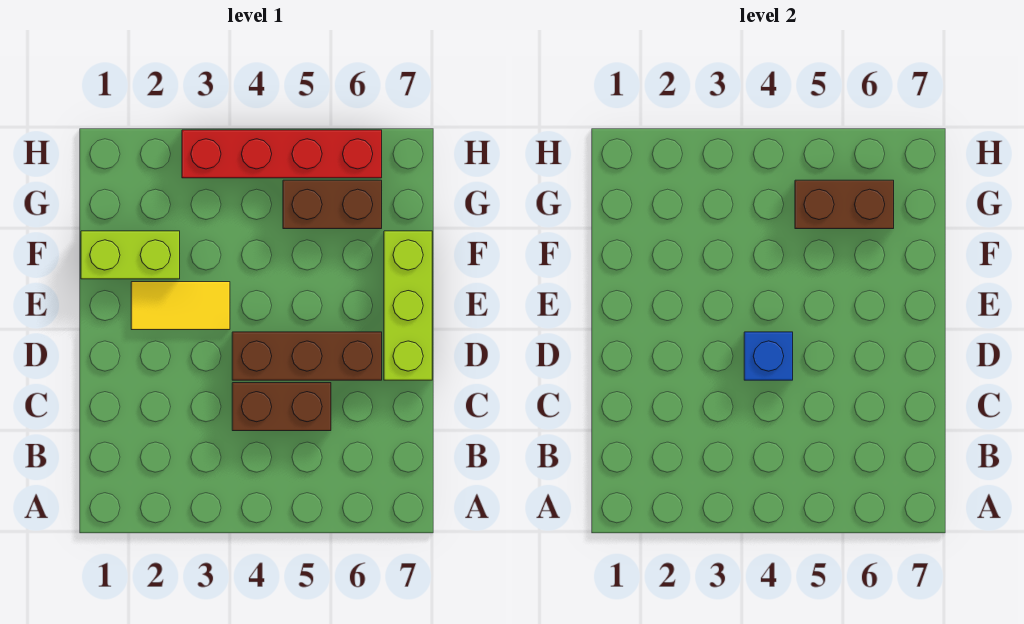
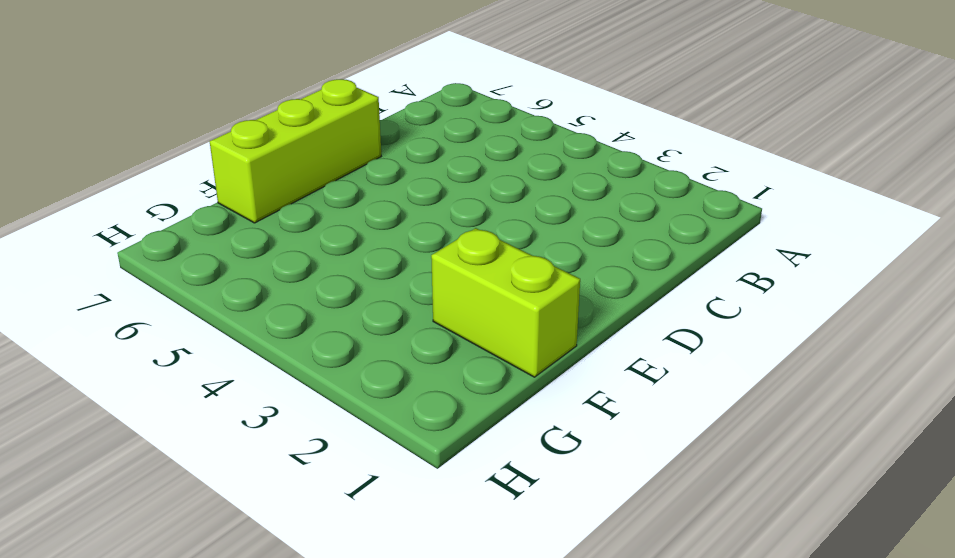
none -> brown 1x2 brick [232,383,331,431]
none -> brown 1x3 brick [232,332,382,380]

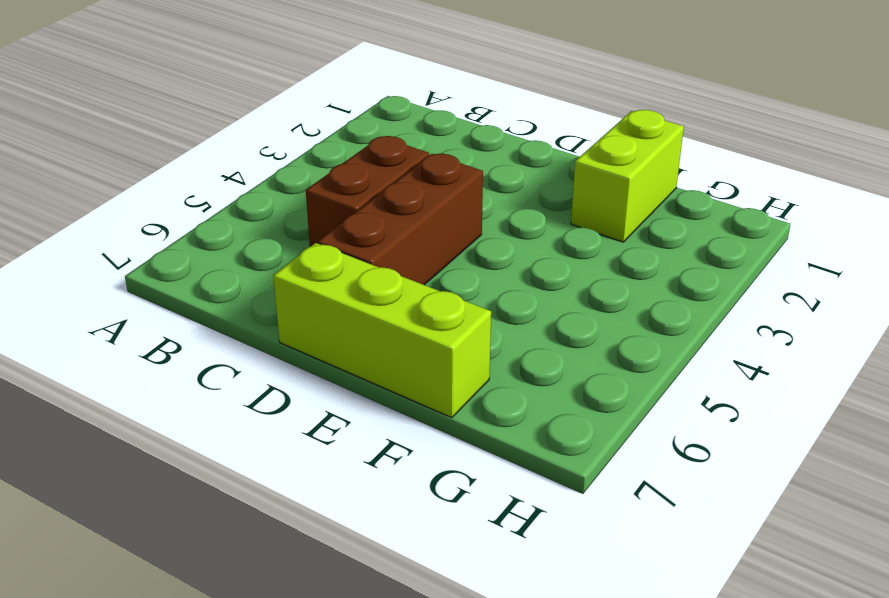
none -> yellow 1x2 tile [131,282,230,330]
none -> brown 1x2 brick [283,180,382,229]

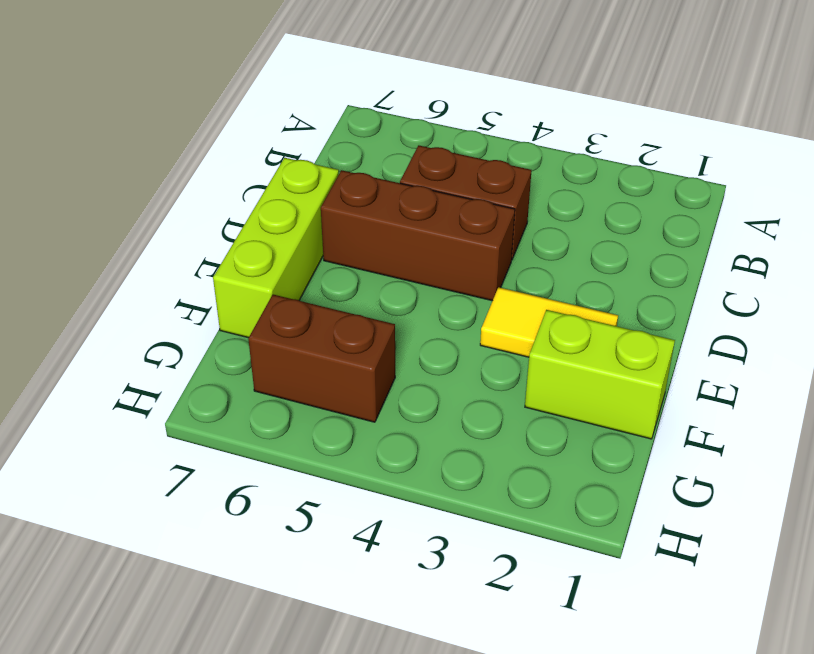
none -> red 1x4 brick [182,130,382,178]
none -> blue 1x1 brick [744,332,793,380]

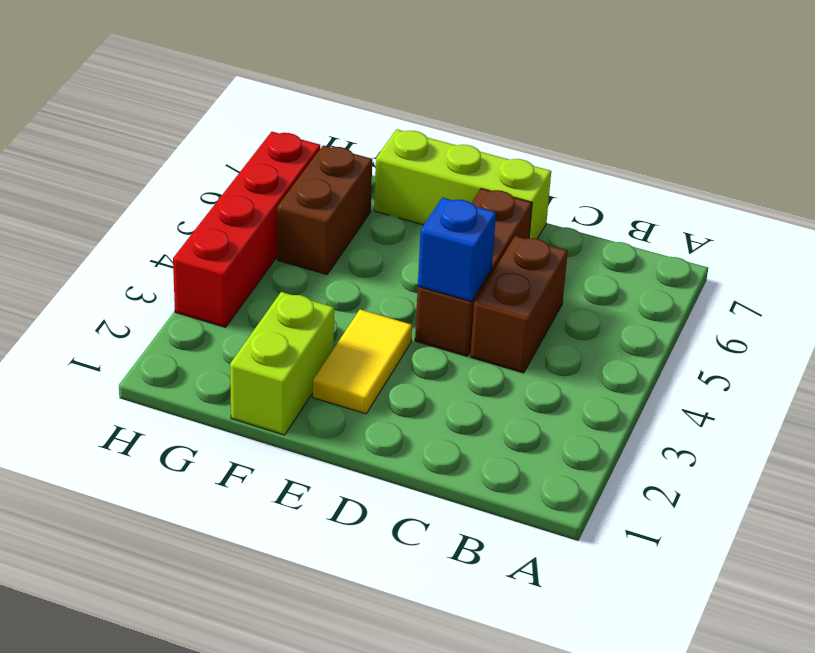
none -> brown 1x2 brick [795,180,894,229]

